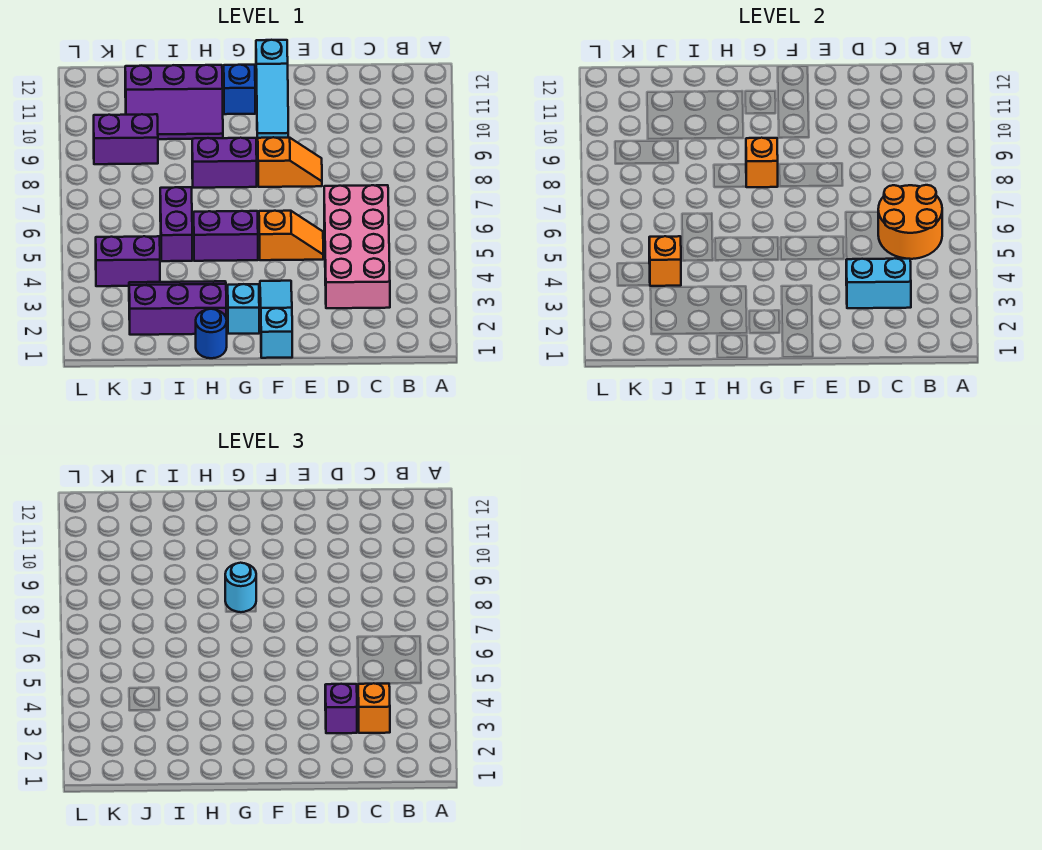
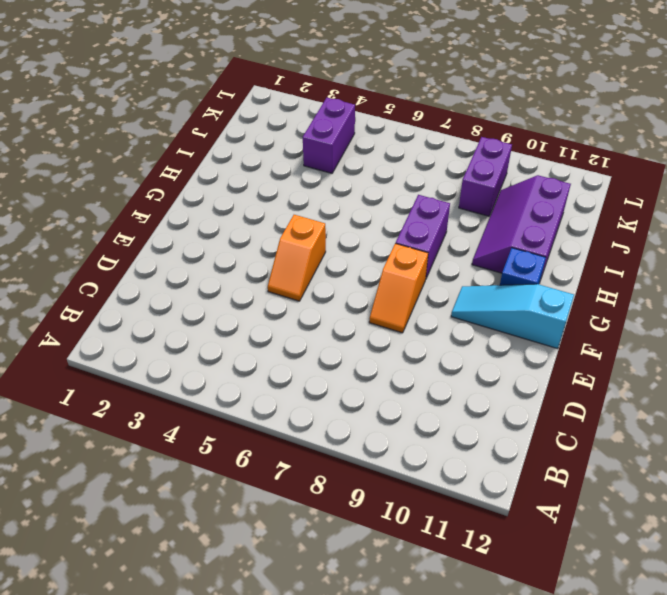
none -> pink 2x4 brick [324,185,390,308]
none -> cyan 1x3 slope [260,281,292,358]
none -> cyan 1x1 brick [228,284,259,334]

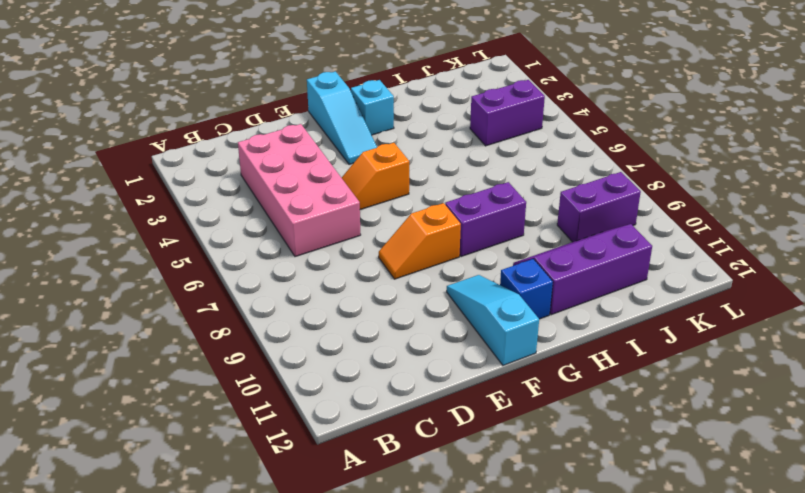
none -> purple 1x2 brick [194,211,258,261]
none -> blue 1x1 round brick [196,309,227,358]
none -> purple 2x3 slope [129,281,226,335]

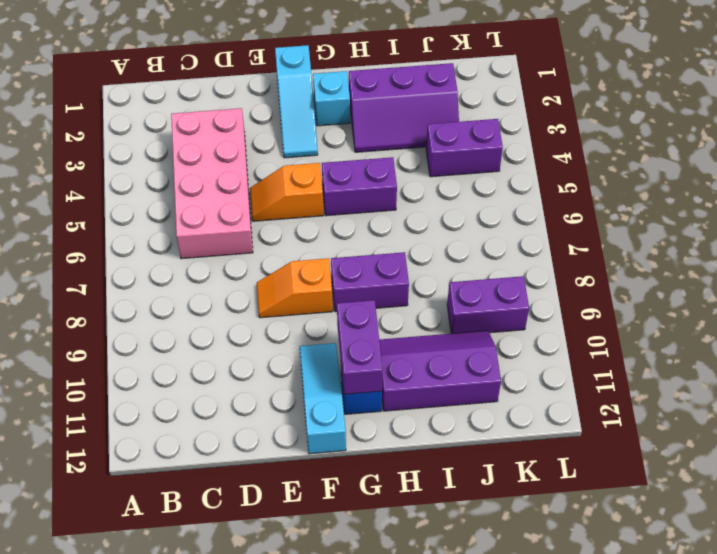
purple 1x2 brick [337,300,383,394] -> purple 1x2 brick moved to [160,187,192,261]
none -> blue 1x1 round brick [196,309,227,358]
none -> orange 2x2 round brick [878,185,942,259]
none -> cyan 1x2 brick [846,258,911,308]

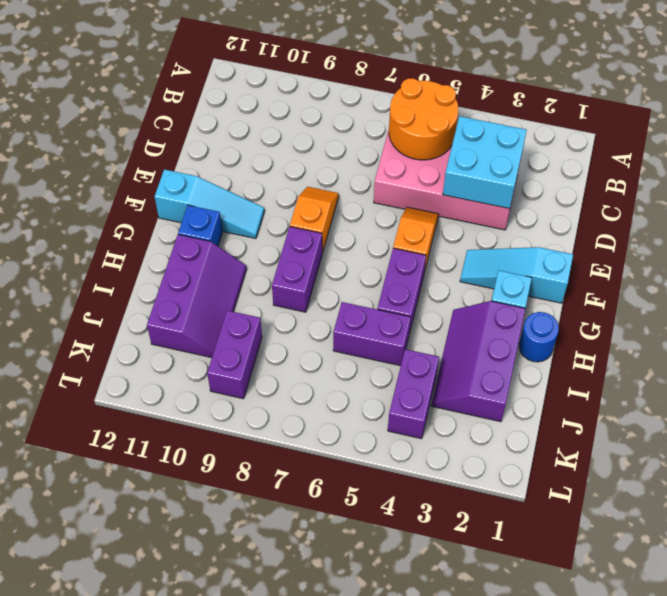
cyan 2x2 brick [443,116,527,209] -> cyan 1x2 brick [846,258,911,308]
none -> orange 1x1 brick [746,138,778,187]
none -> orange 1x1 brick [649,236,681,286]
none -> orange 1x1 brick [358,683,390,733]

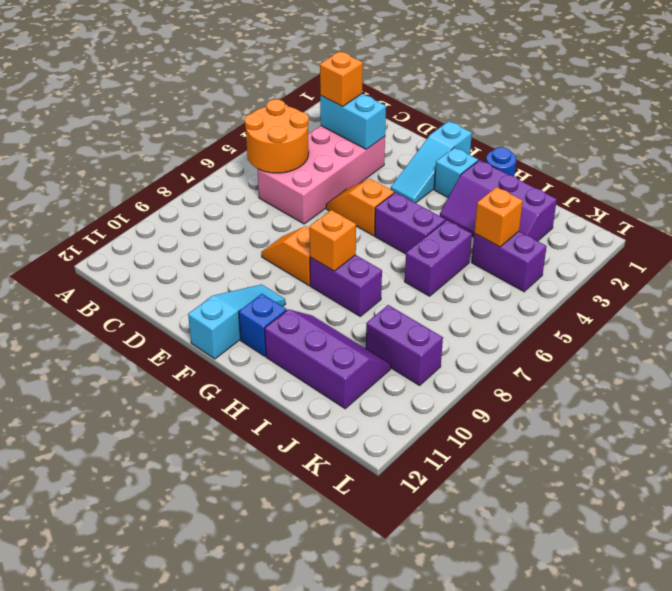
none -> purple 1x1 brick [325,684,357,733]
none -> cyan 1x1 round brick [225,563,256,612]

